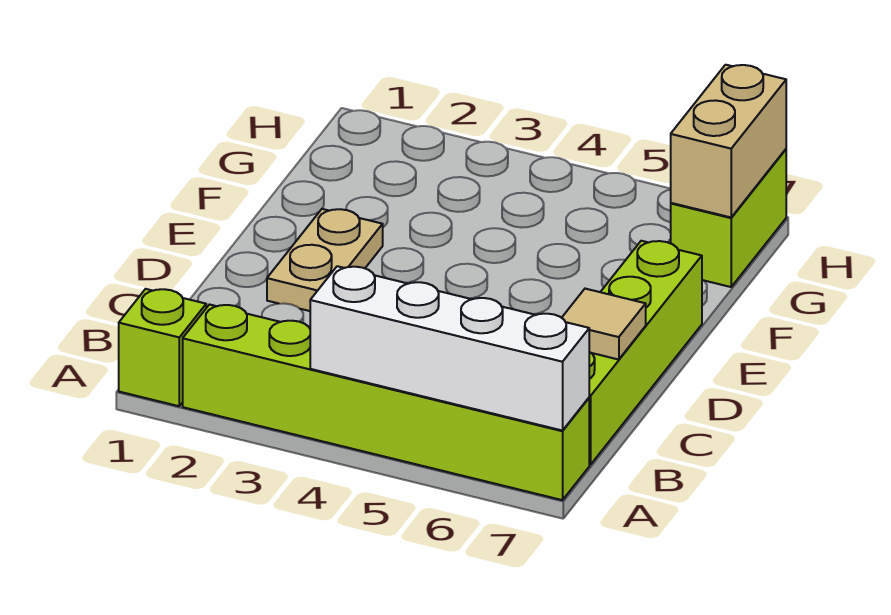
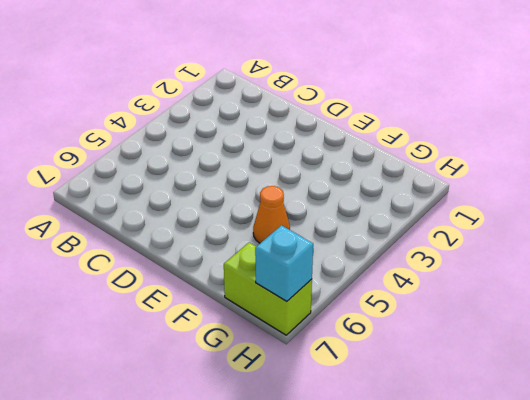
orange 1x1 cone [253,186,290,243] -> none
cyan 1x1 brick [255,225,313,301] -> tan 1x2 brick [671,65,786,217]
none -> lime 1x1 brick [119,289,206,406]
none -> lime 1x6 brick [183,305,589,500]

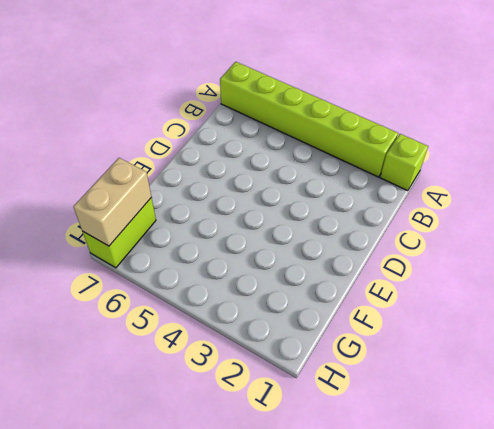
none -> lime 1x4 brick [589,241,702,465]
none -> tan 1x2 plate [267,209,383,311]

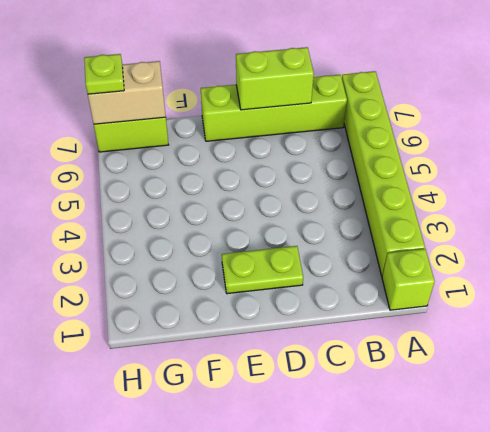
lime 1x2 brick [236,47,314,110] -> tan 1x1 tile [562,289,646,360]
lime 1x2 plate [222,246,303,294] -> tan 1x2 plate [267,209,383,311]
lime 1x1 plate [84,54,124,94] -> none
none -> white 1x4 brick [310,266,589,431]

